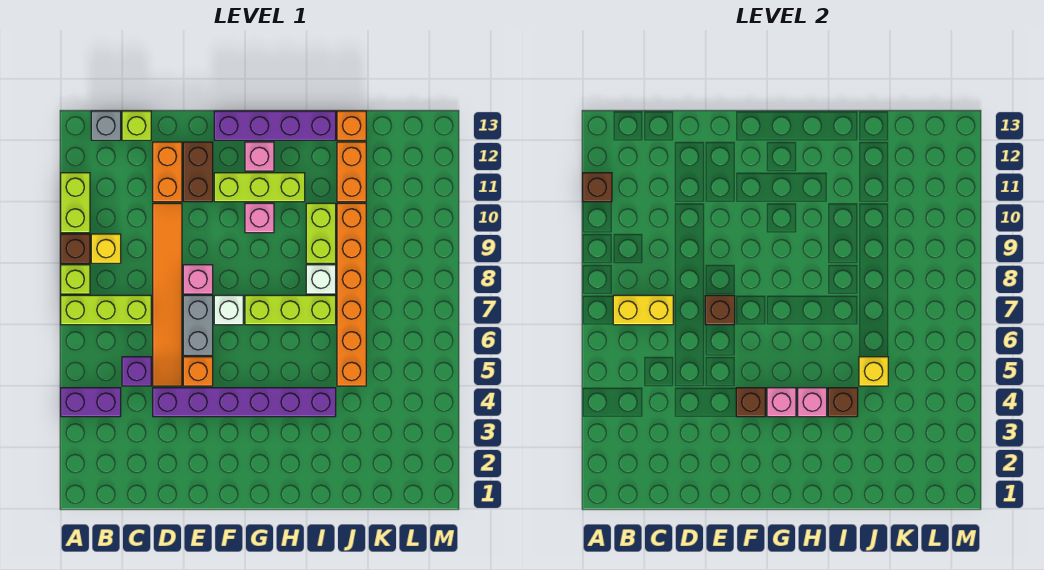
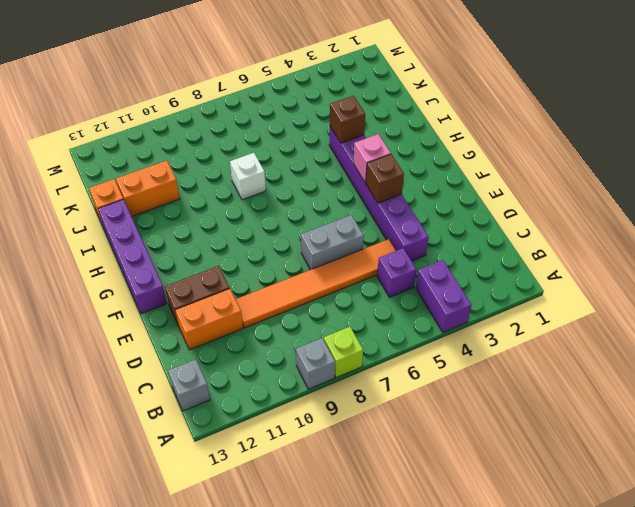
grey 1x1 brick [296,338,335,389] -> brown 1x1 brick [61,234,90,263]
none -> lime 1x3 brick [61,295,151,325]
none -> lime 1x2 brick [61,173,90,233]
none -> yellow 1x1 brick [91,234,121,263]
none -> lime 1x1 brick [122,111,151,140]

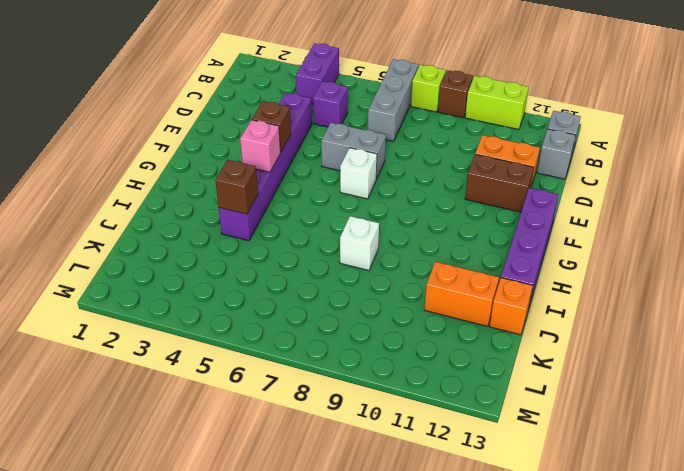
grey 1x3 brick [368,59,418,141] -> lime 1x3 brick [61,295,151,325]
grey 1x1 brick [537,129,575,179] -> lime 1x1 brick [122,111,151,140]
none -> yellow 1x1 brick [91,234,121,263]
none -> orange 1x6 tile [153,203,182,386]
none -> orange 1x1 brick [183,357,213,386]
none -> pink 1x1 brick [183,265,213,294]

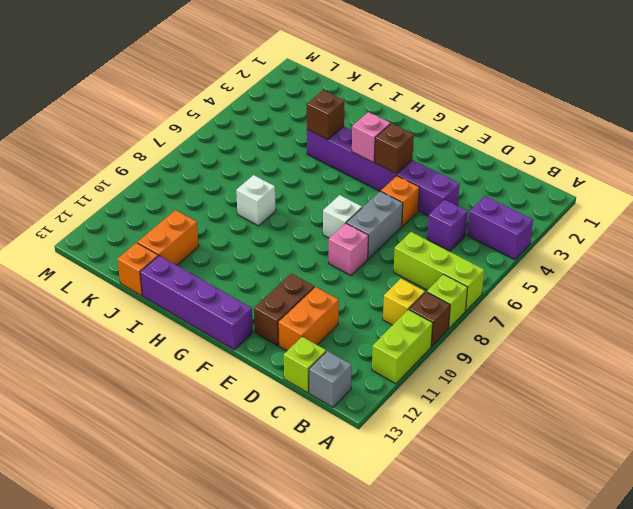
none -> orange 1x6 tile [153,203,182,386]
none -> lime 1x3 brick [214,173,305,202]
none -> lime 1x3 brick [245,295,336,325]
none -> pink 1x1 brick [245,203,274,233]

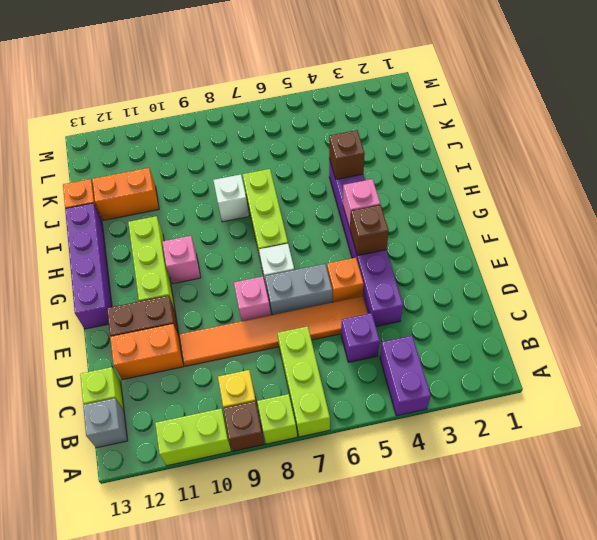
none -> pink 1x1 brick [245,142,274,171]
none -> lime 1x2 brick [306,203,336,263]
none -> orange 1x6 brick [337,203,366,386]
none -> brown 1x1 brick [583,173,612,202]

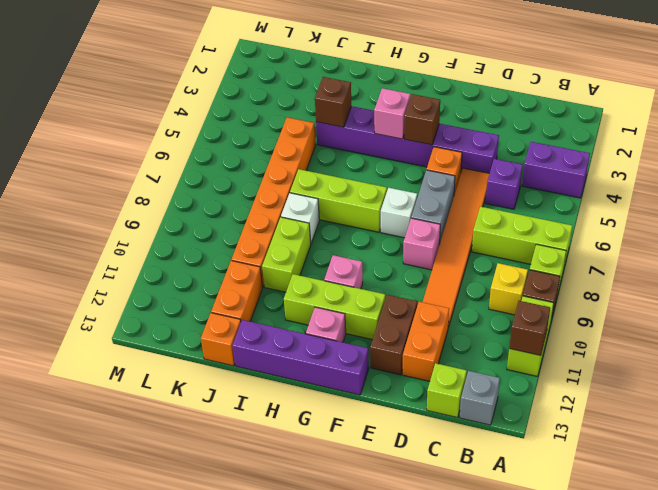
none -> yellow 1x2 brick [613,295,673,325]
none -> brown 1x1 brick [705,295,735,325]
none -> pink 1x1 brick [798,388,827,417]
none -> yellow 1x1 brick [859,357,888,386]

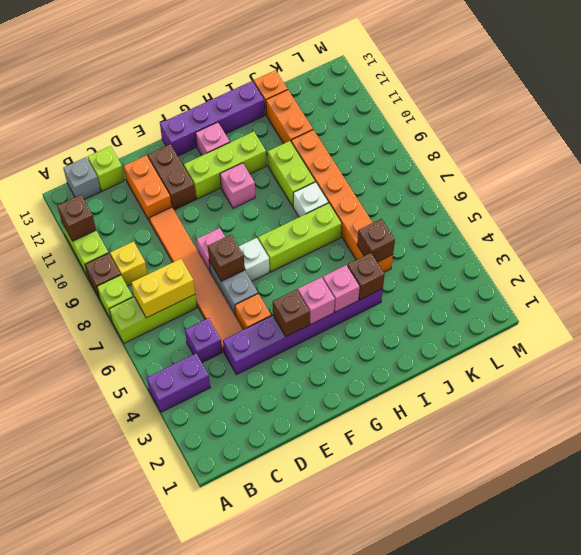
brown 1x1 brick [357,219,395,262] -> yellow 1x1 brick [859,357,888,386]

